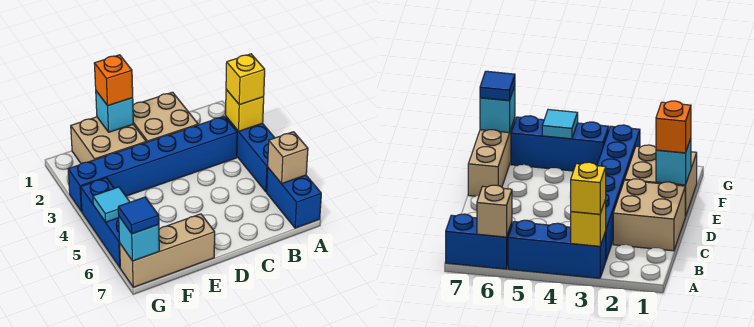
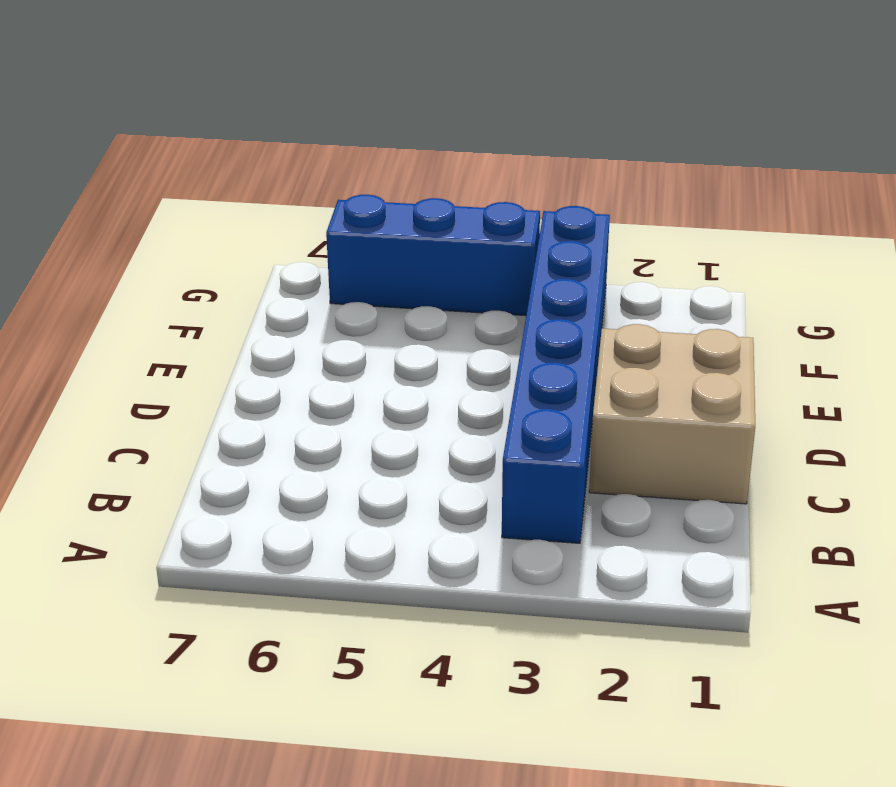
none -> blue 1x3 brick [226,117,275,192]
none -> blue 1x2 brick [267,168,321,228]
none -> tan 2x2 brick [71,117,146,164]

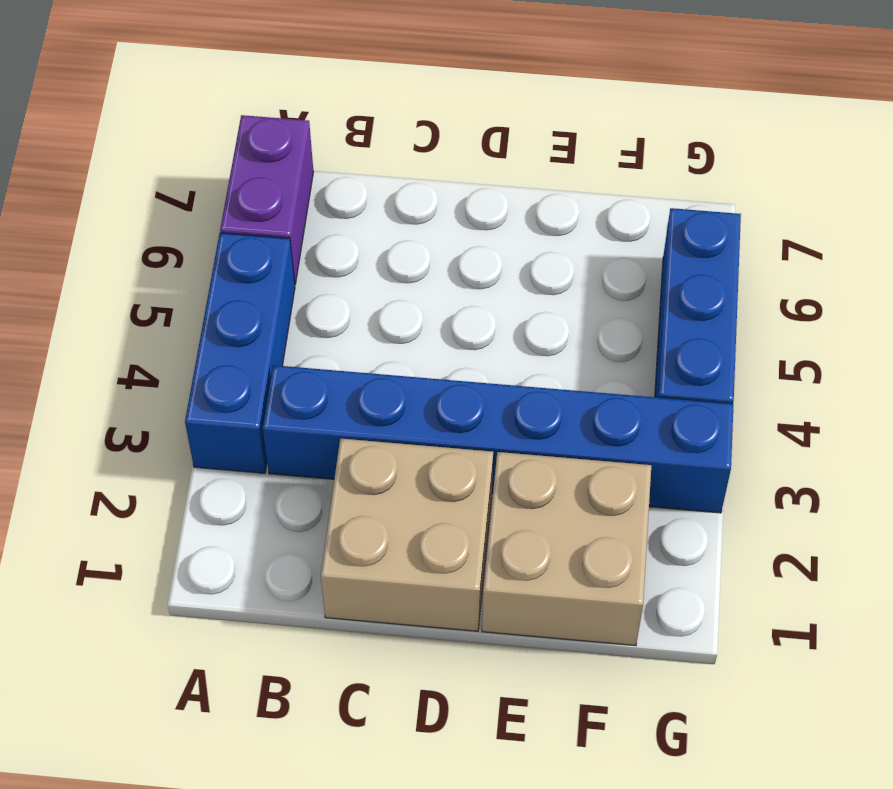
purple 1x2 brick [220,115,313,284] -> blue 1x2 brick [267,168,321,228]
none -> tan 1x3 brick [120,214,215,287]
none -> yellow 1x1 brick [226,90,264,131]
none -> tan 1x1 brick [268,132,308,184]

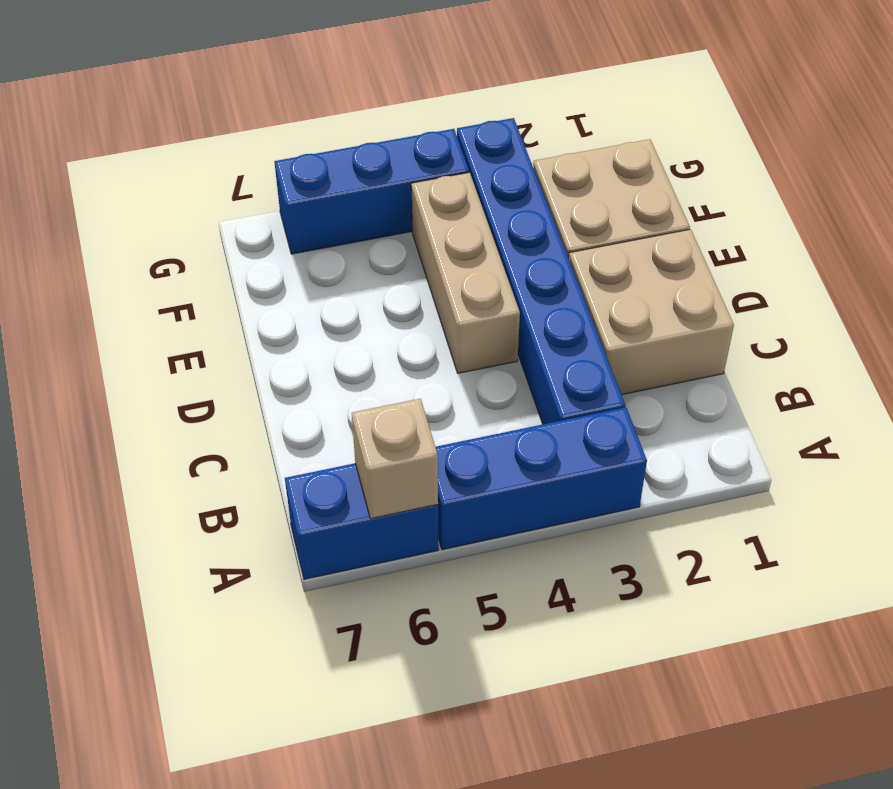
tan 1x3 brick [411,172,520,373] -> tan 1x3 brick moved to [120,214,215,287]
none -> yellow 1x1 brick [226,90,264,131]
none -> cyan 1x1 brick [96,91,133,132]
none -> cyan 1x1 tile [93,187,130,222]

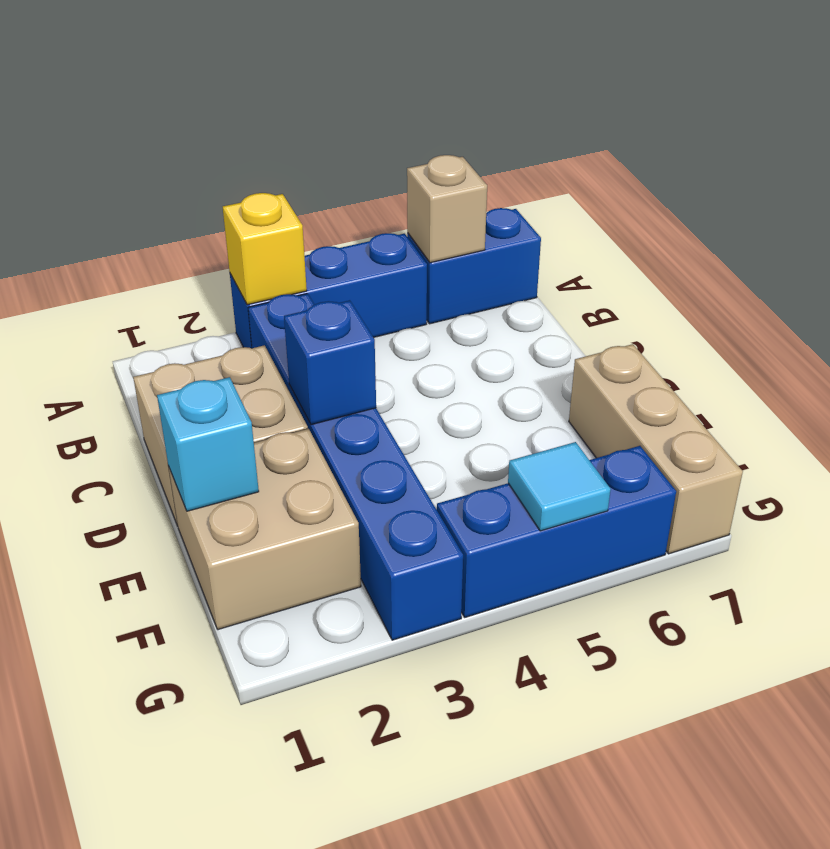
blue 1x1 brick [284,300,376,425] -> none
none -> cyan 1x1 brick [119,217,159,261]
none -> yellow 1x1 brick [226,54,265,105]
none -> orange 1x1 brick [94,55,133,106]

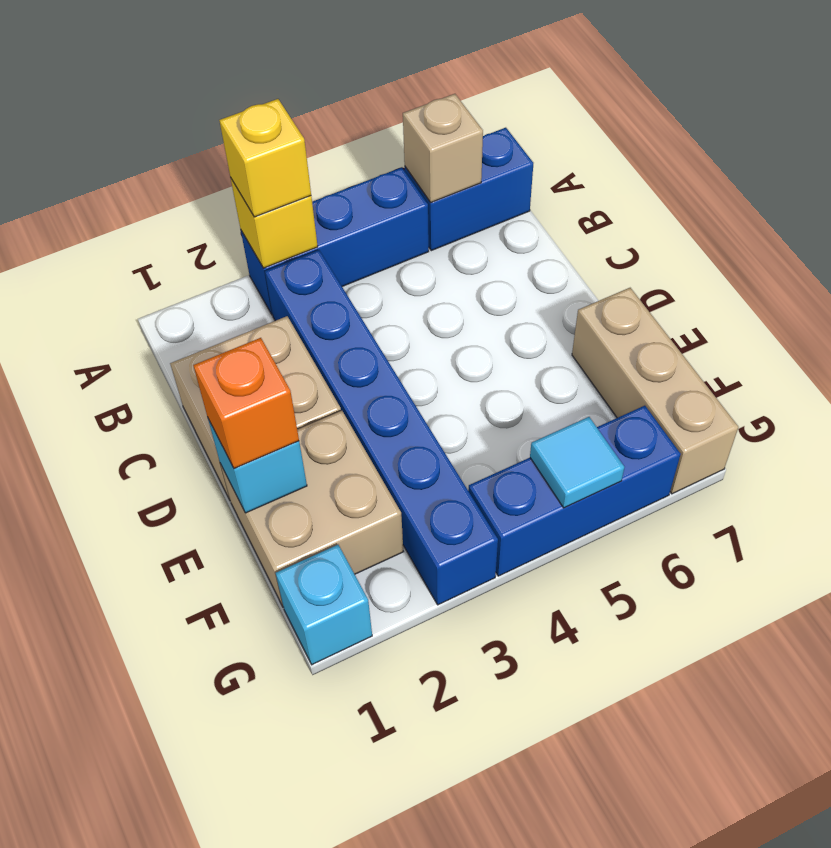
cyan 1x1 brick [276,545,372,665] -> cyan 1x1 brick moved to [119,217,159,261]
none -> blue 1x1 tile [118,197,159,234]

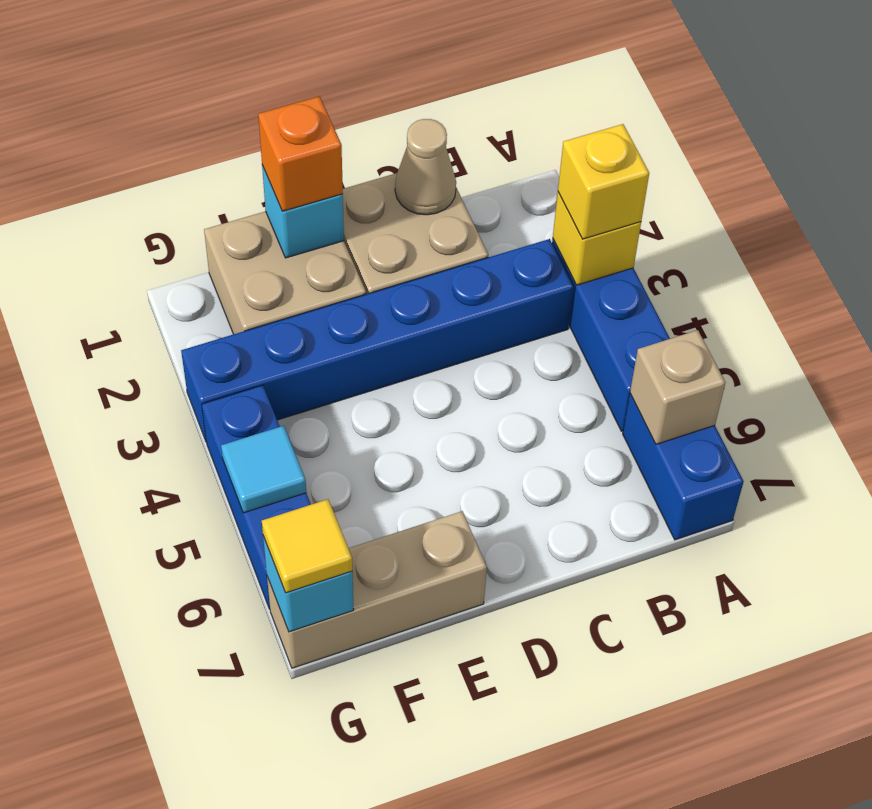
tan 1x1 cone [395,119,456,215] -> none
yellow 1x1 tile [262,499,353,593] -> blue 1x1 tile [118,197,159,234]

